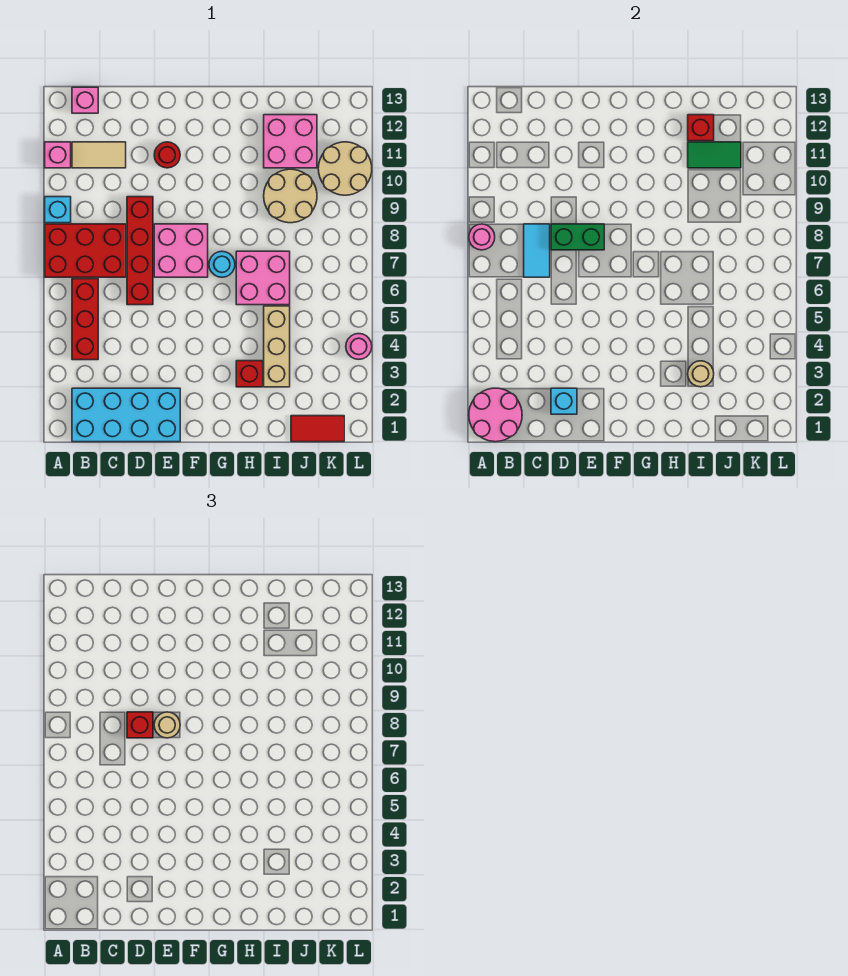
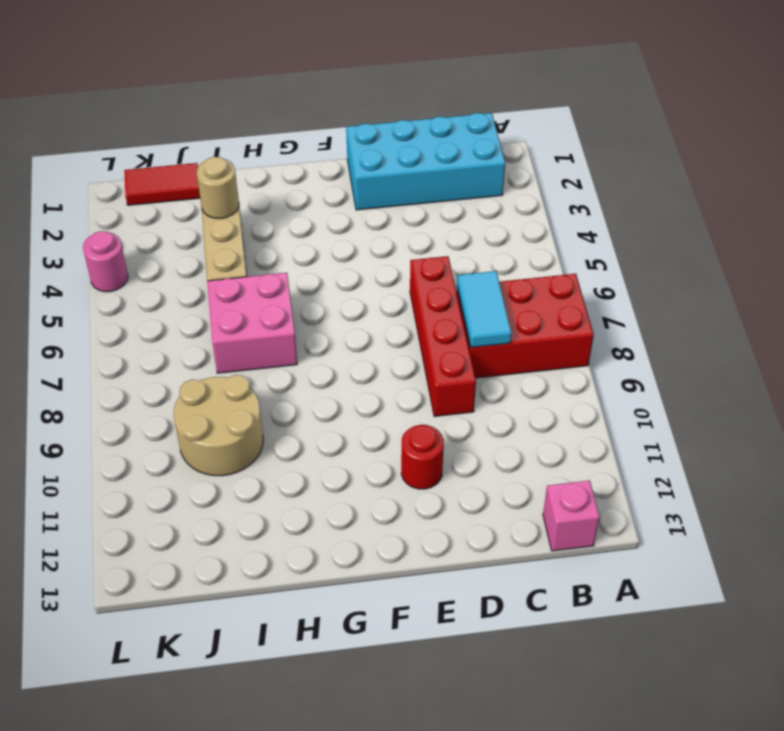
none -> cyan 1x1 brick [45,197,71,223]
none -> pink 1x1 brick [45,142,71,168]
none -> red 1x3 brick [72,279,98,360]

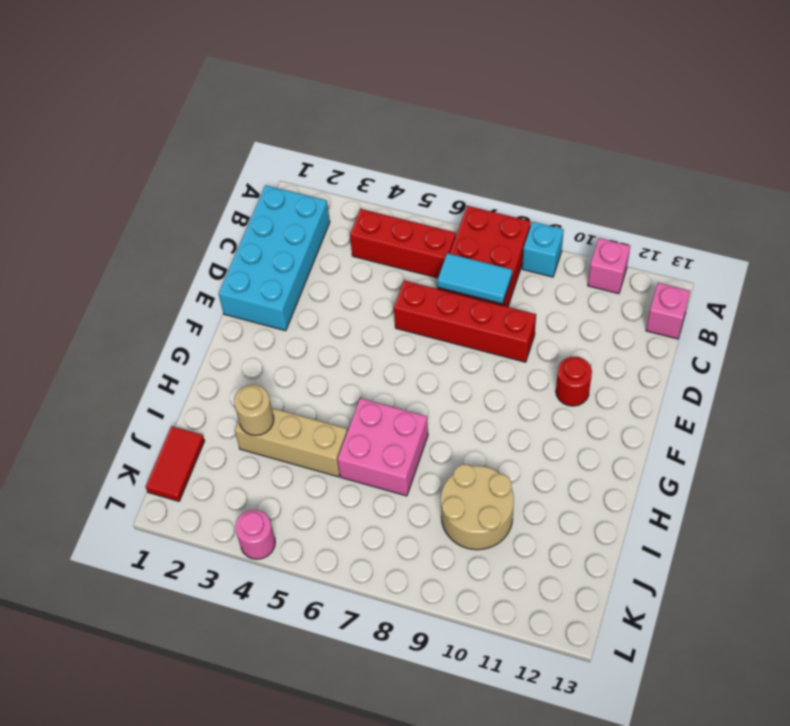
none -> tan 1x2 tile [72,142,126,168]
none -> pink 2x2 brick [154,224,208,277]
none -> cyan 1x1 round brick [209,251,235,277]

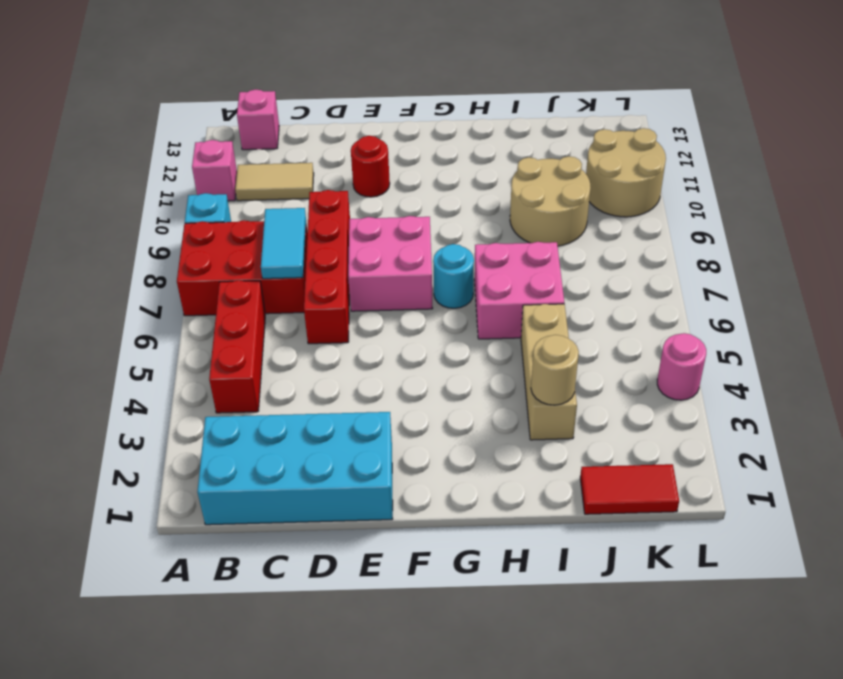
none -> red 1x1 brick [236,361,262,387]
none -> pink 2x2 brick [264,115,317,168]
none -> pink 2x2 round brick [469,388,522,442]

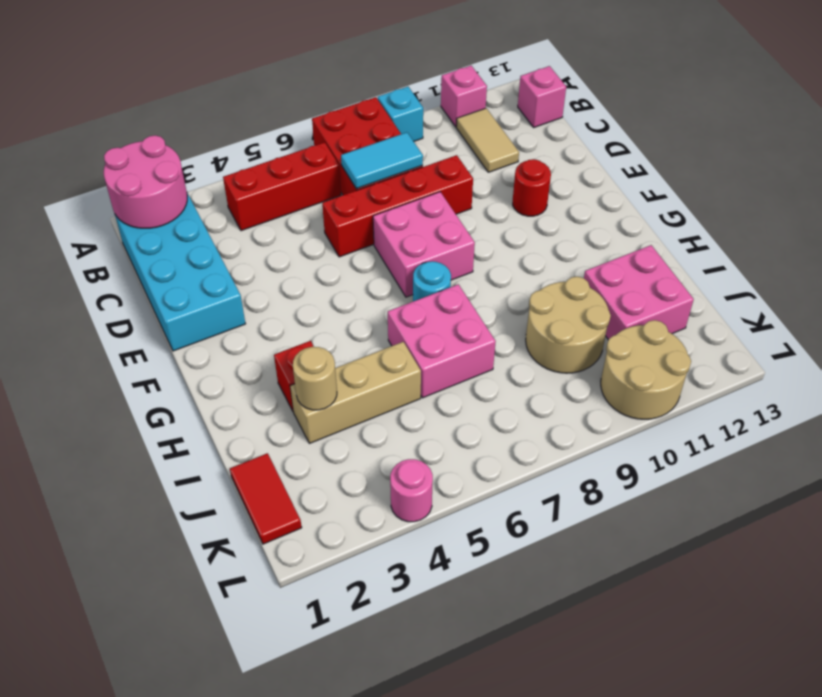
none -> pink 1x1 round brick [469,224,495,250]
none -> cyan 1x1 brick [551,388,577,414]
none -> green 1x2 brick [551,224,604,250]

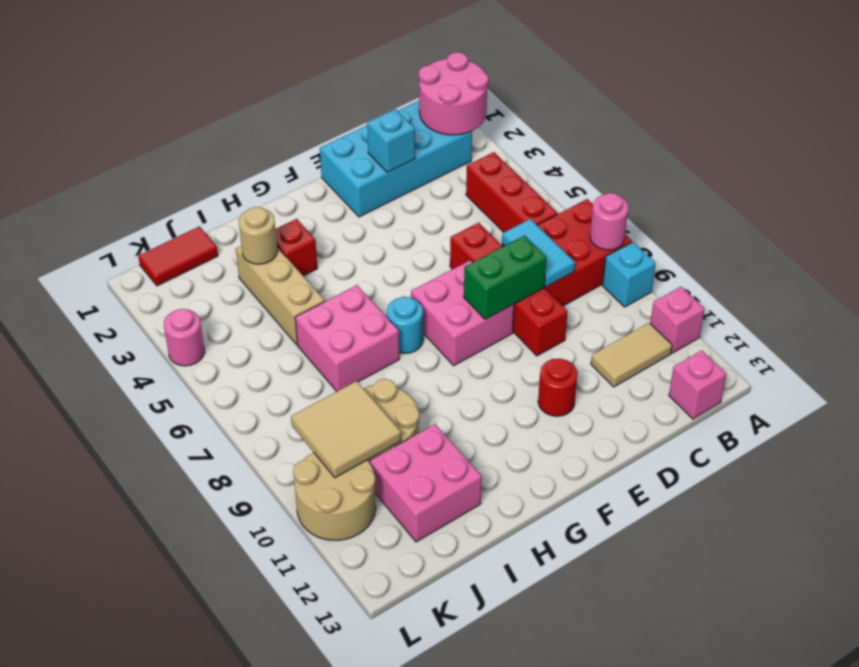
tan 2x2 tile [291,381,401,478] -> none
none -> green 1x2 tile [688,142,741,168]
none -> red 1x1 brick [688,115,714,141]
none -> red 1x1 brick [127,712,153,738]

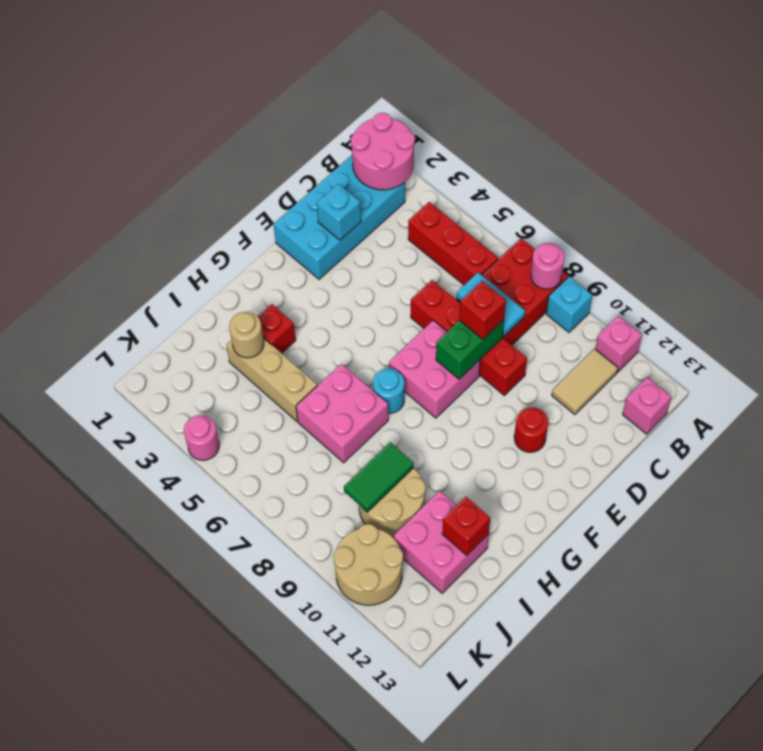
green 1x2 tile [344,442,414,512] -> green 1x2 tile moved to [688,142,741,168]
none -> red 1x2 tile [291,416,344,442]
none -> tan 1x1 round brick [154,712,180,738]

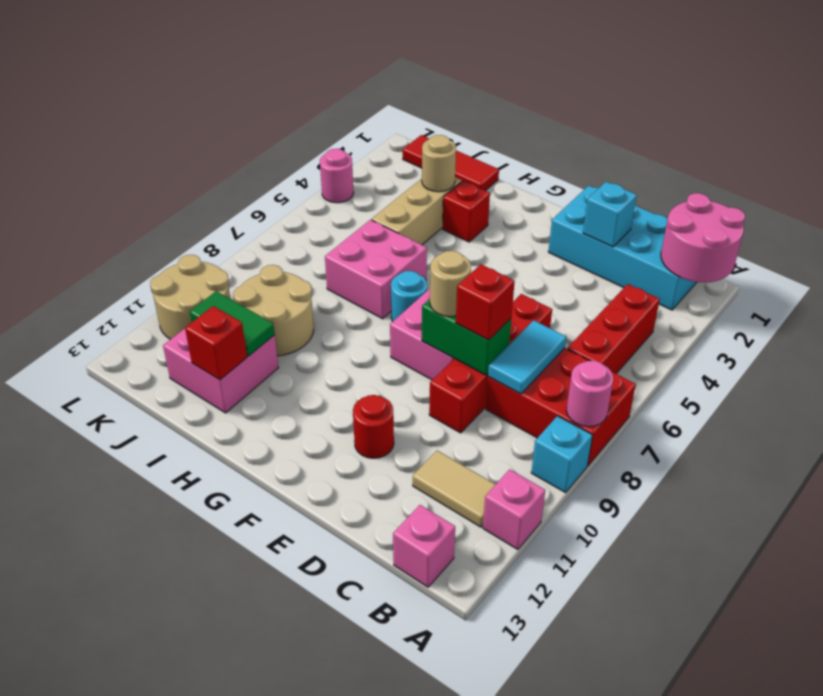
red 1x3 tile [403,135,499,191] -> red 1x2 tile [291,416,344,442]

